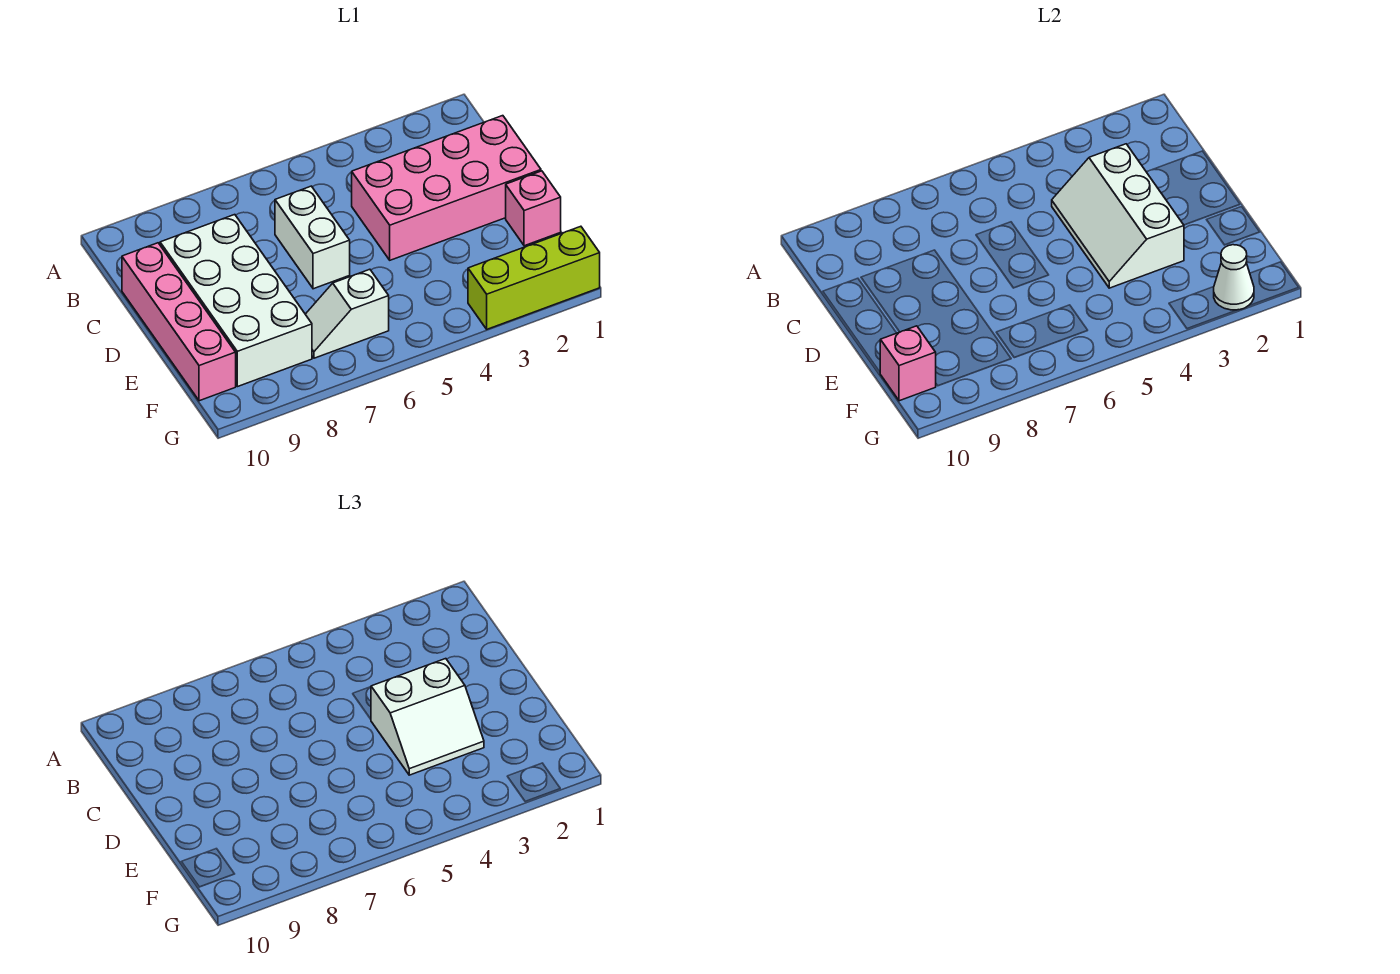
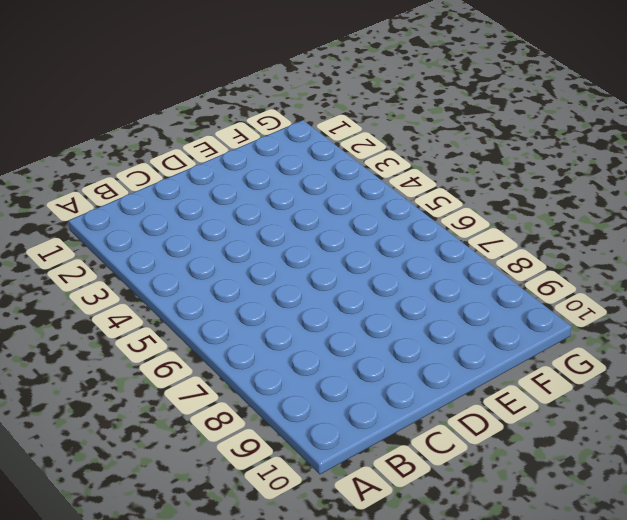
none -> pink 2x4 brick [352,116,541,260]
none -> white 1x2 brick [275,186,350,289]

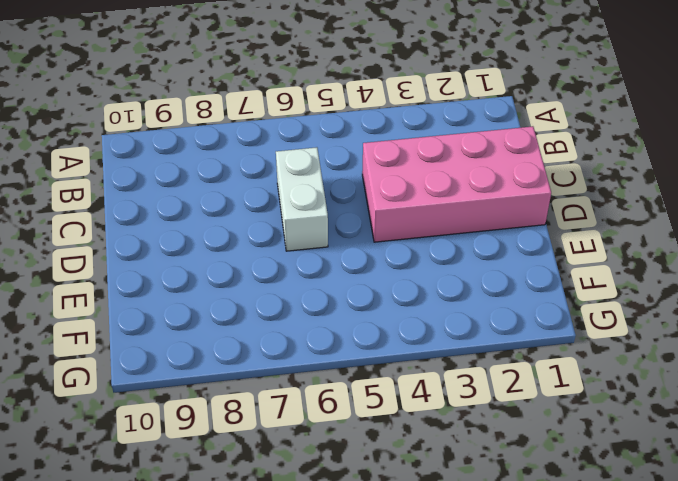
none -> white 2x4 brick [160,215,312,387]
none -> pink 1x4 brick [122,243,236,401]

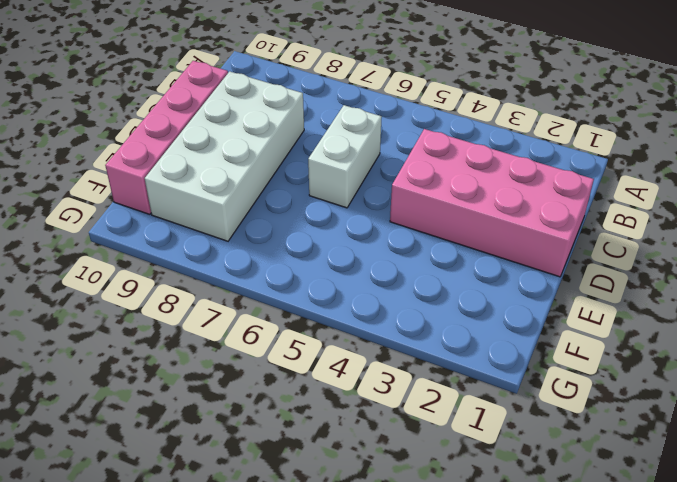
none -> pink 1x1 brick [506,171,561,246]
none -> white 1x2 slope [305,269,389,358]

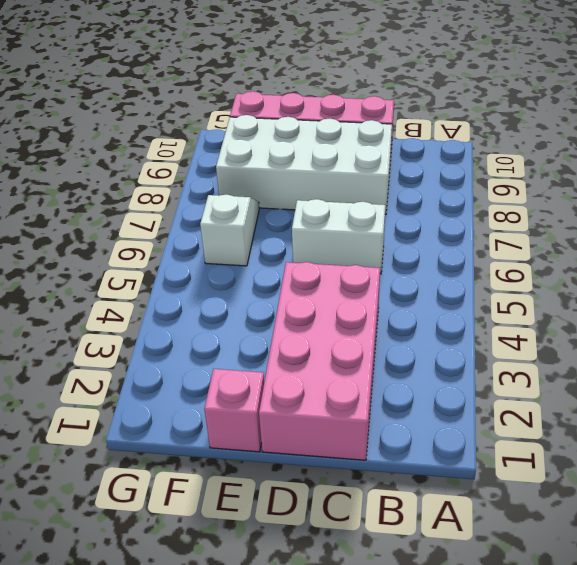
none -> lime 1x3 brick [468,226,600,329]
none -> white 2x3 slope [1052,144,1184,288]

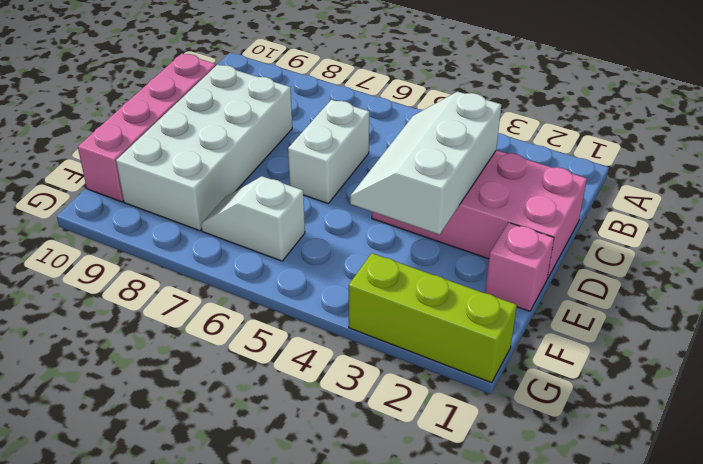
none -> pink 1x1 brick [880,326,936,401]
none -> white 1x1 cone [1214,245,1254,310]

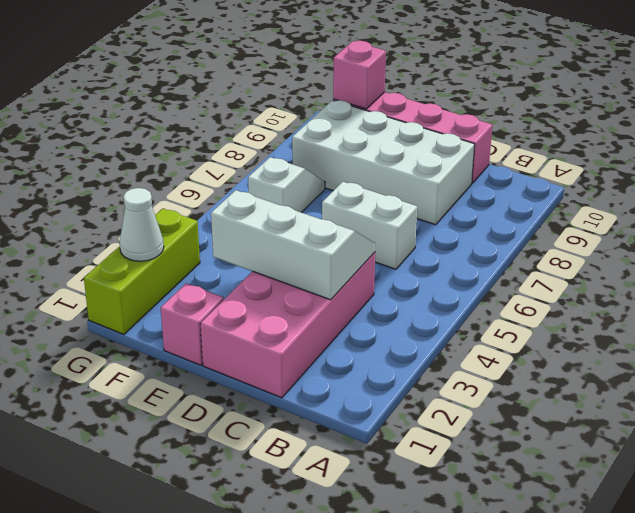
none -> white 2x2 slope [371,659,484,775]

